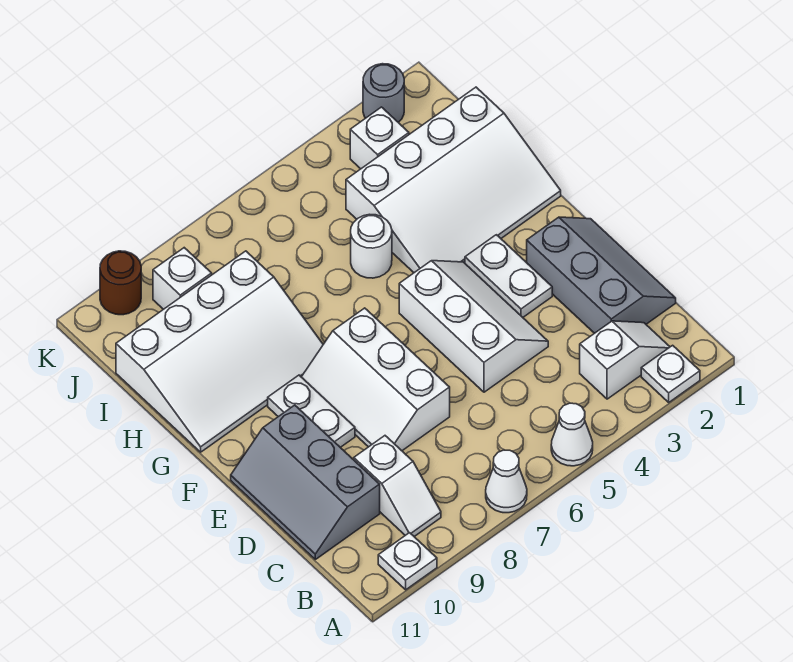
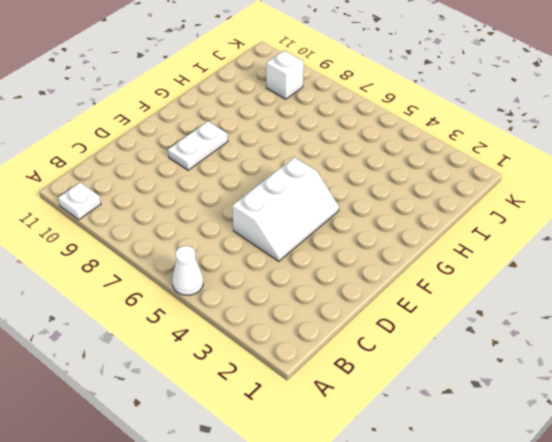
none -> white 1x1 plate [641,345,700,402]
none -> white 1x1 cone [486,450,527,513]
none -> white 1x2 slope [580,321,670,399]

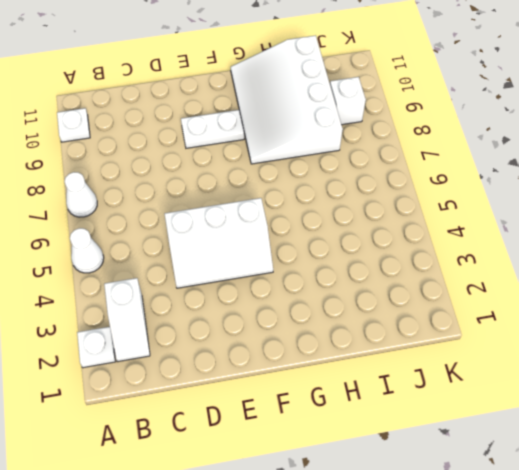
none -> white 1x2 slope [354,436,441,537]
none -> grey 2x3 slope [527,217,676,333]
none -> grey 2x3 slope [231,405,380,559]

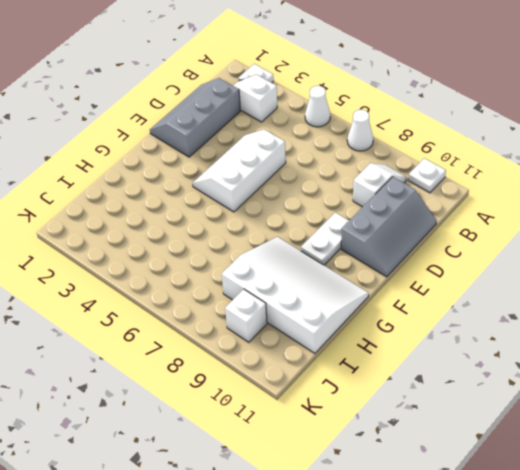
none -> white 2x3 slope [302,308,450,451]
none -> white 1x2 plate [465,235,552,317]
none -> white 3x4 slope [346,87,561,273]

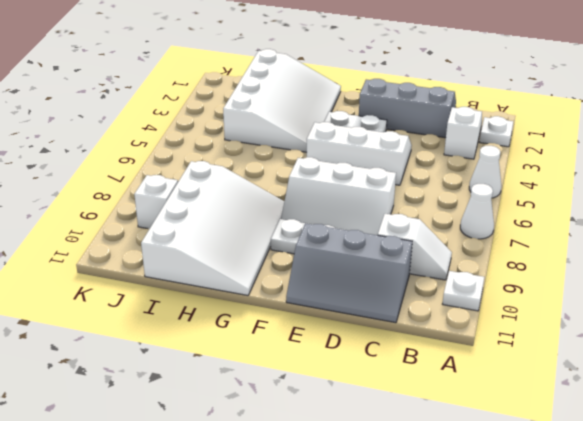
none -> white 1x1 round brick [351,214,392,278]
none -> white 1x1 brick [350,107,409,169]
none -> grey 1x1 round brick [363,64,404,122]

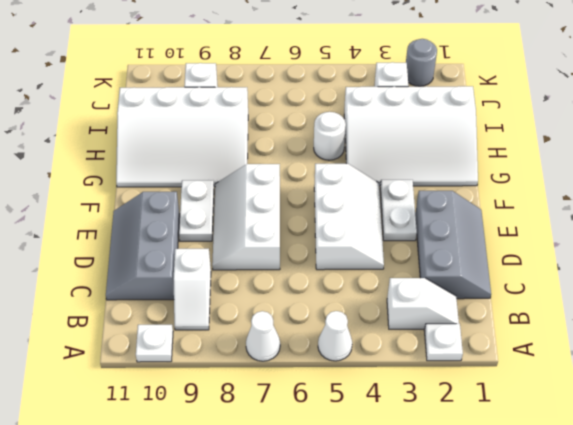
none -> brown 1x1 round brick [100,251,141,315]

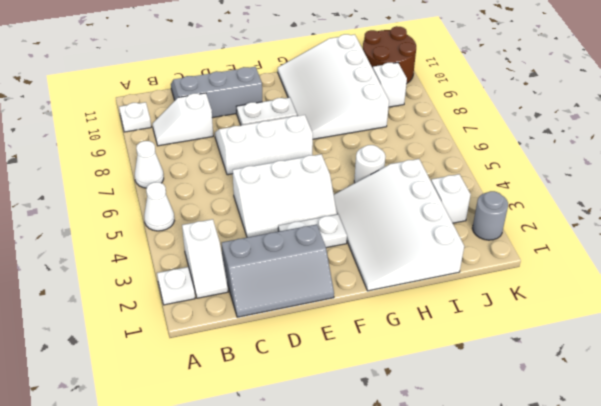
brown 2x2 round brick [363,26,416,84] -> brown 1x1 round brick [100,251,141,315]

